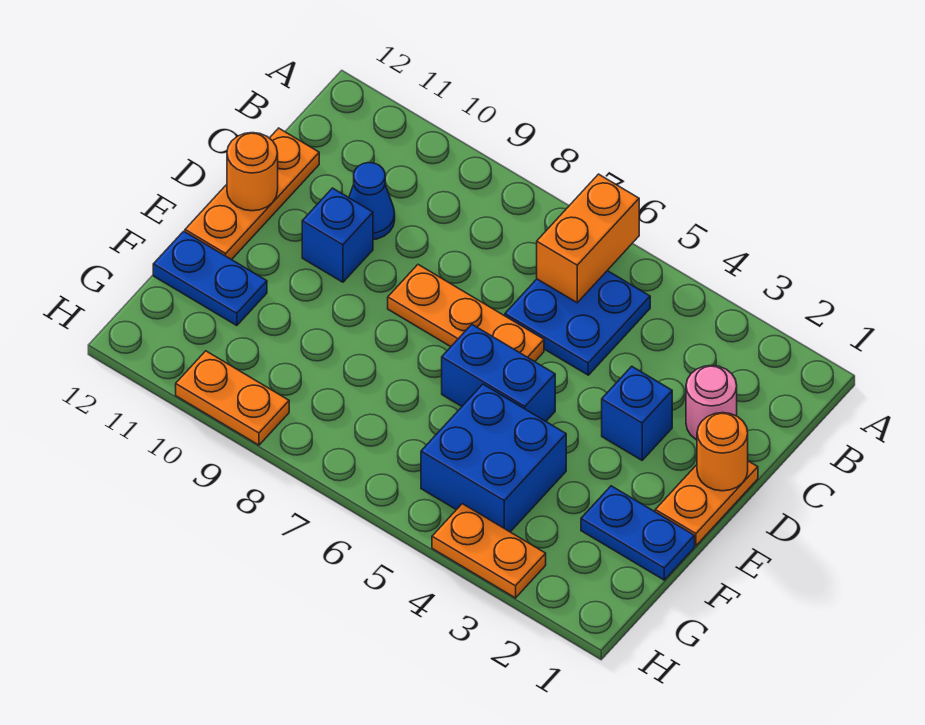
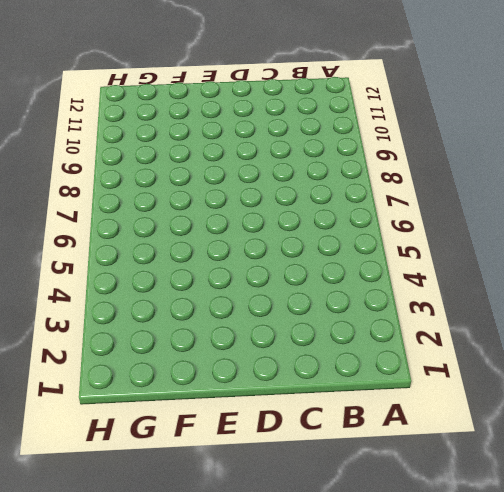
none -> blue 2x2 plate [505,271,650,375]
none -> pink 1x1 round brick [686,365,737,440]
none -> blue 1x1 cone [349,163,395,240]

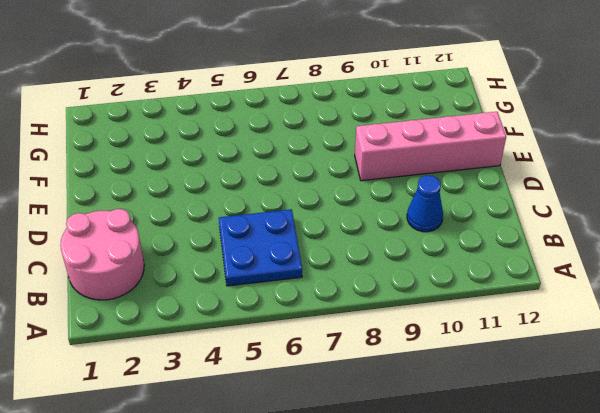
pink 2x2 round brick [60,209,144,300] -> pink 1x1 round brick [686,365,737,440]
pink 1x4 brick [355,112,506,181] -> orange 1x3 plate [185,128,319,260]
none -> orange 1x2 plate [655,461,758,546]
none -> blue 1x1 brick [602,366,672,460]
none -> orange 1x3 plate [388,265,544,362]

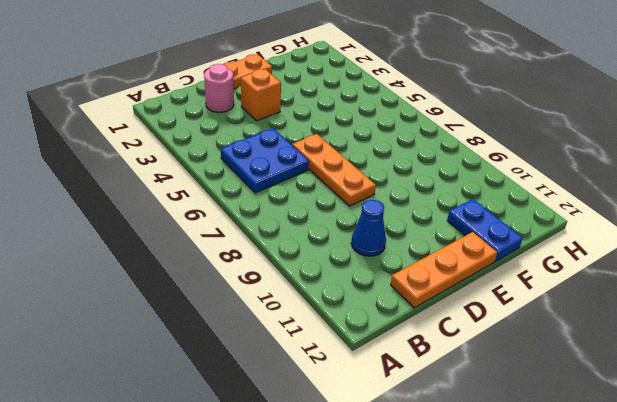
orange 1x1 brick [241,69,281,121] -> blue 1x1 brick [602,366,672,460]
none -> blue 1x1 brick [302,188,373,282]
none -> blue 1x2 brick [442,324,555,421]
none -> blue 1x2 plate [581,486,695,580]

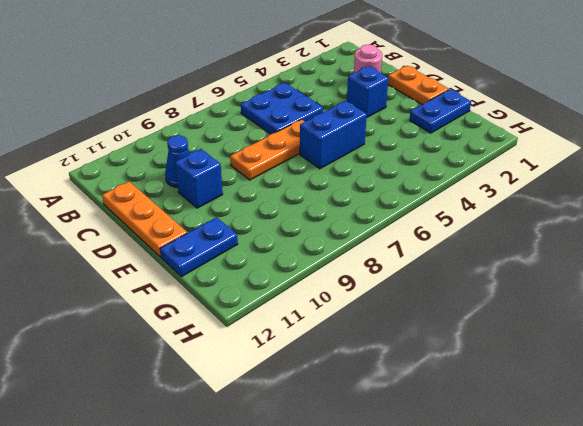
none -> blue 2x2 brick [421,384,566,532]
none -> orange 1x2 plate [432,504,546,598]
none -> orange 1x2 plate [176,351,289,445]

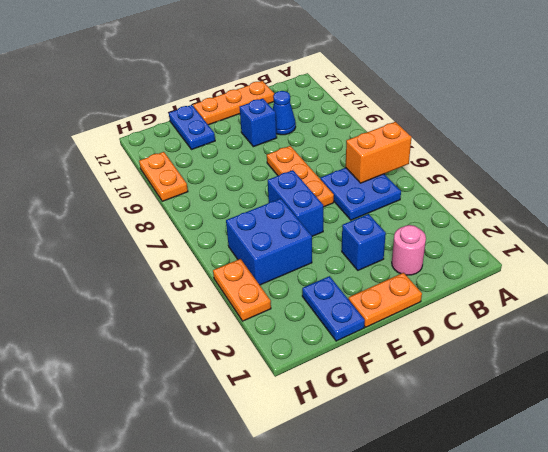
none -> orange 1x1 round brick [697,413,748,491]
none -> orange 1x1 round brick [227,133,278,211]

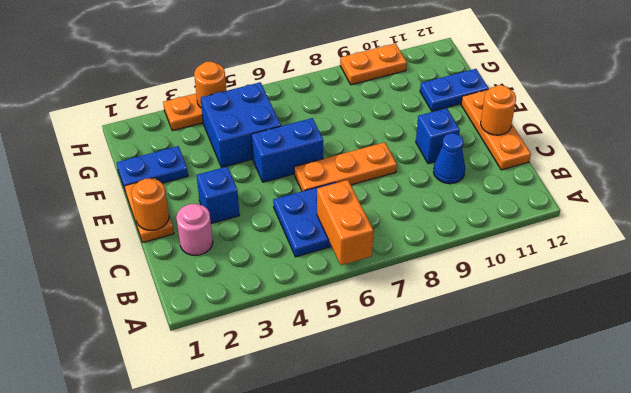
orange 1x1 round brick [194,62,226,108] -> none

